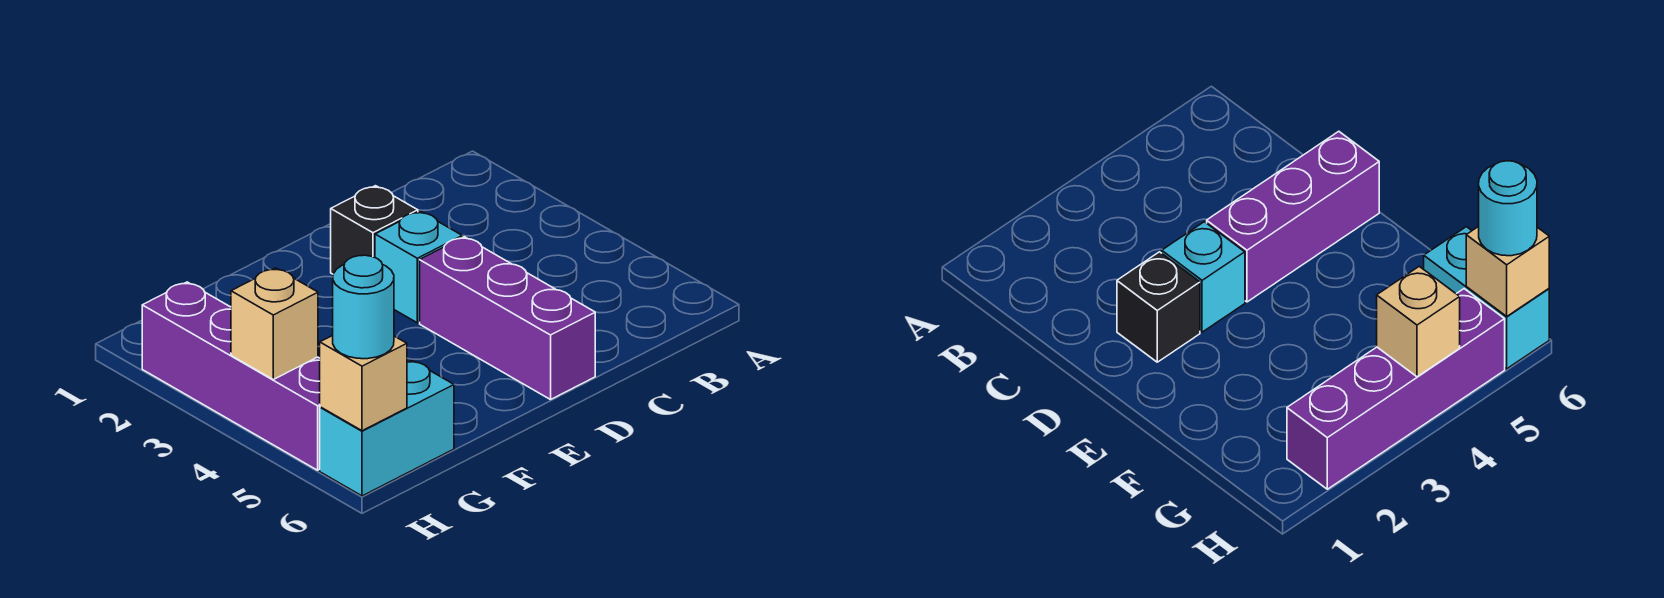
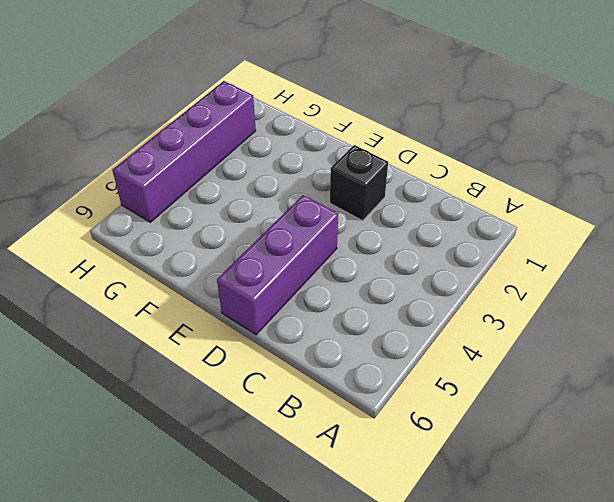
none -> cyan 1x1 brick [375,211,462,323]
none -> cyan 1x2 brick [320,360,454,496]

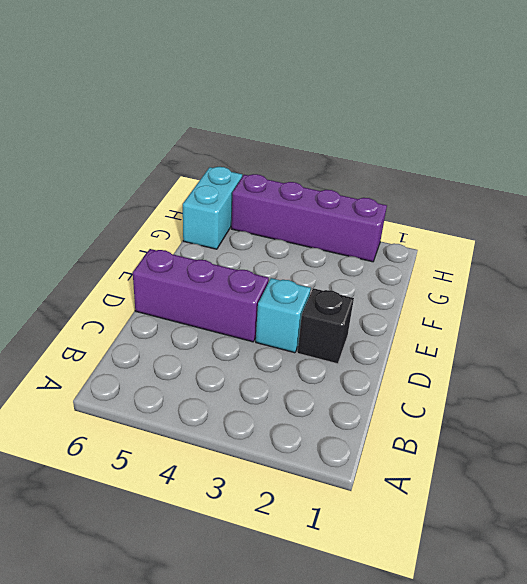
none -> tan 1x1 brick [231,268,318,379]
none -> tan 1x1 brick [320,335,407,431]

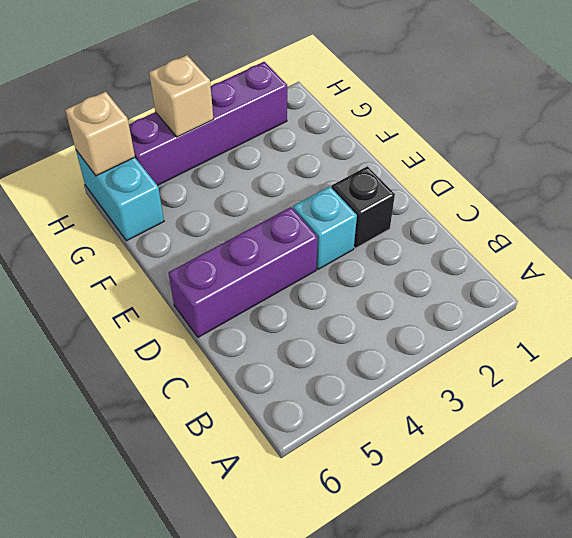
none -> cyan 1x1 round brick [333,255,394,359]

